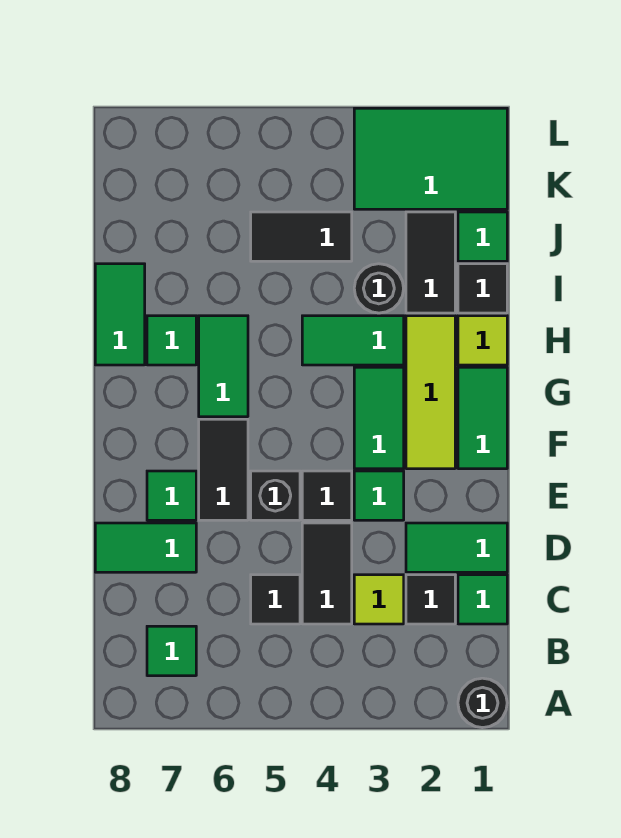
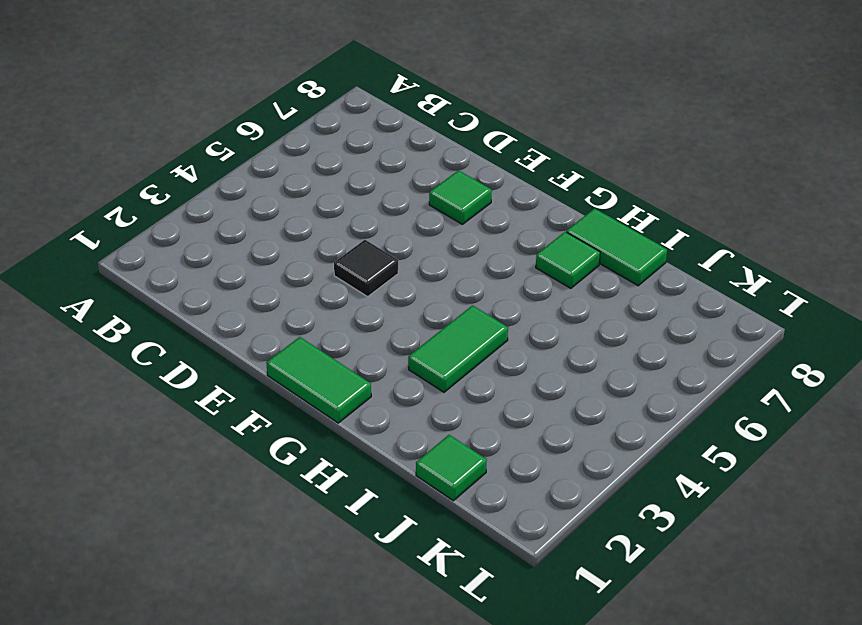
none -> black 1x1 round brick [458,678,507,728]
none -> green 1x1 tile [147,626,196,676]
none -> green 1x1 tile [458,575,507,624]

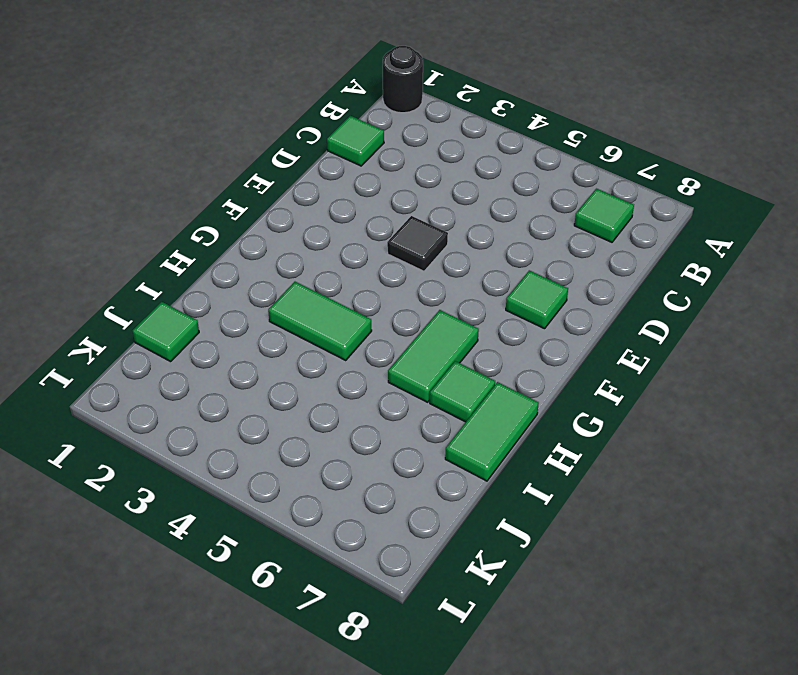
none -> black 1x1 tile [406,575,455,624]
none -> lime 1x1 tile [354,575,404,624]
none -> black 1x2 tile [302,523,352,624]

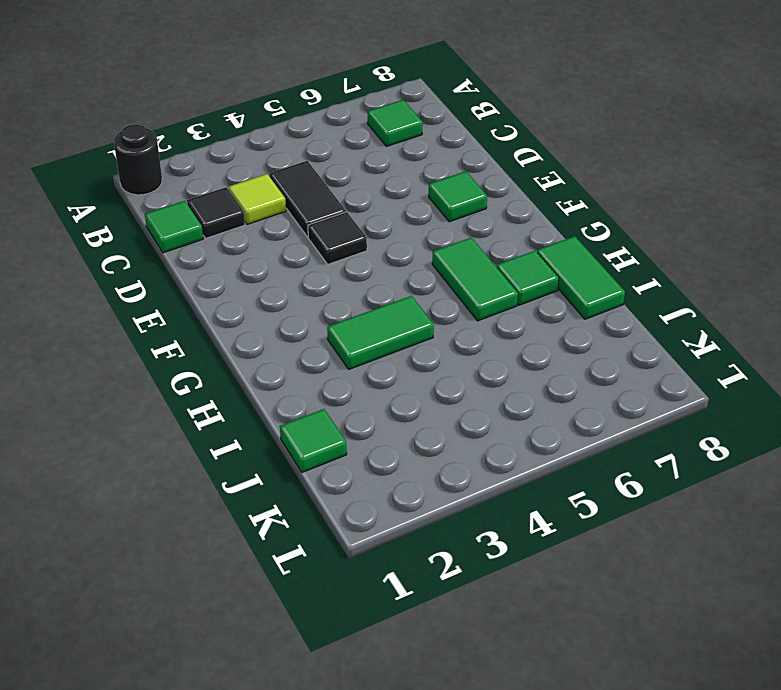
none -> black 1x1 tile [251,575,300,624]
none -> green 1x2 tile [406,523,507,572]
none -> green 1x2 tile [95,523,196,572]

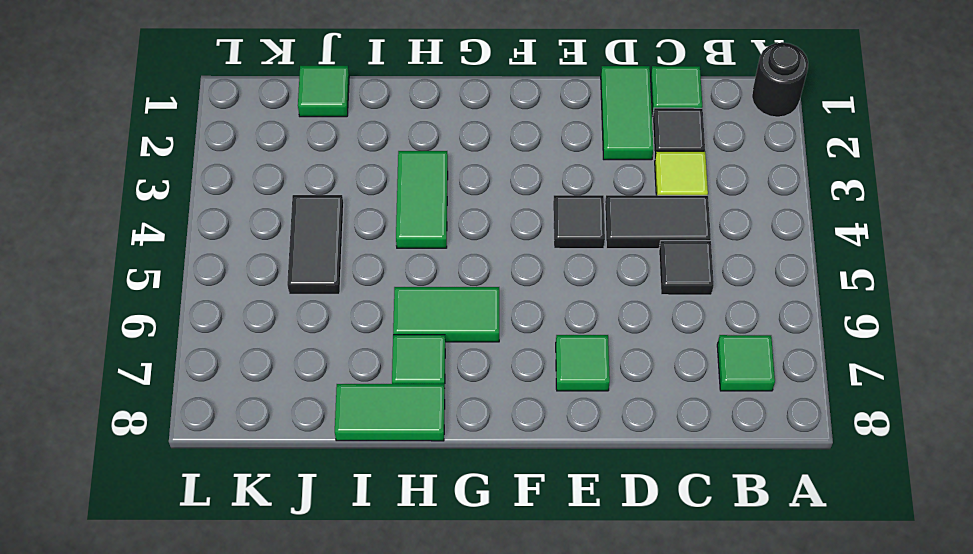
none -> green 1x2 tile [95,523,196,572]
none -> green 1x1 tile [354,471,404,520]
none -> black 1x1 brick [251,471,300,520]

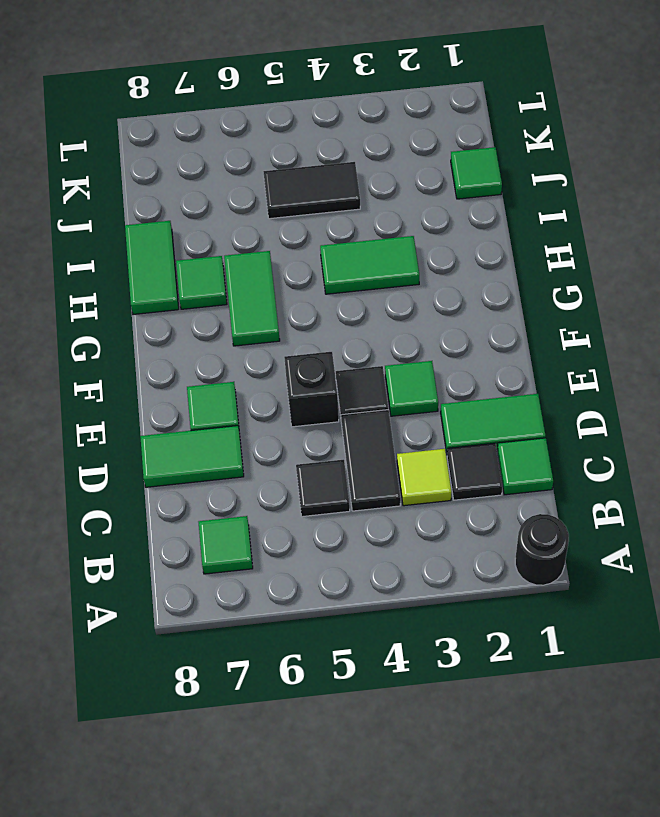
none -> black 1x2 tile [199,419,248,520]
none -> green 1x2 tile [458,367,507,469]
none -> lime 1x3 tile [406,316,455,469]

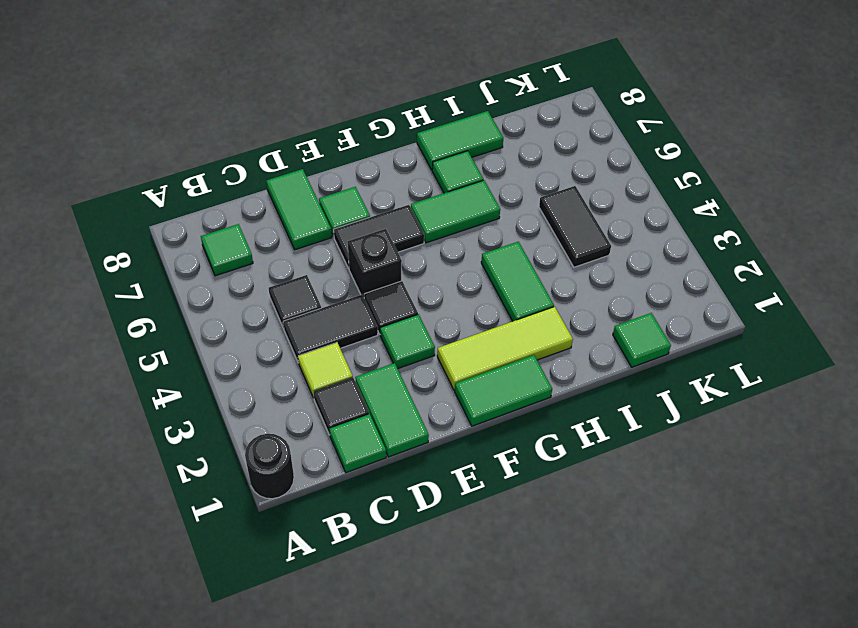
none -> green 1x2 tile [354,367,404,469]
none -> lime 1x1 tile [458,316,507,365]
none -> black 1x1 tile [458,264,507,313]

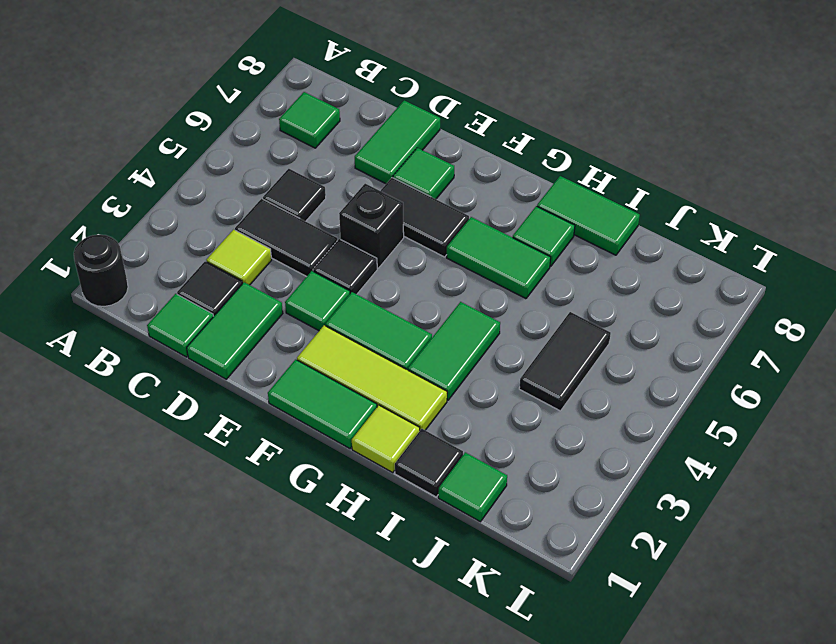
none -> black 1x2 tile [406,212,455,313]
none -> black 1x1 round brick [354,264,404,313]
none -> green 2x3 tile [354,108,507,209]

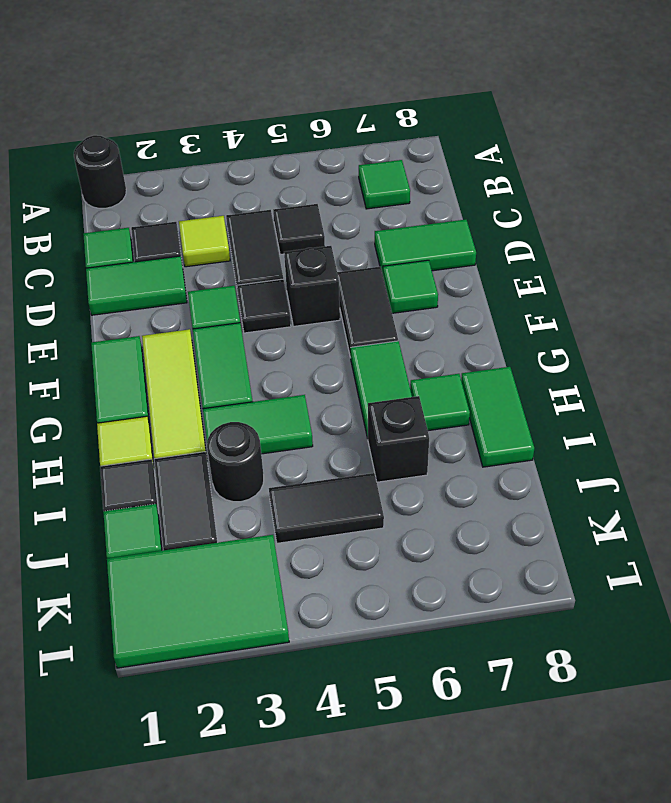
black 1x1 brick [368,396,429,482] -> none

